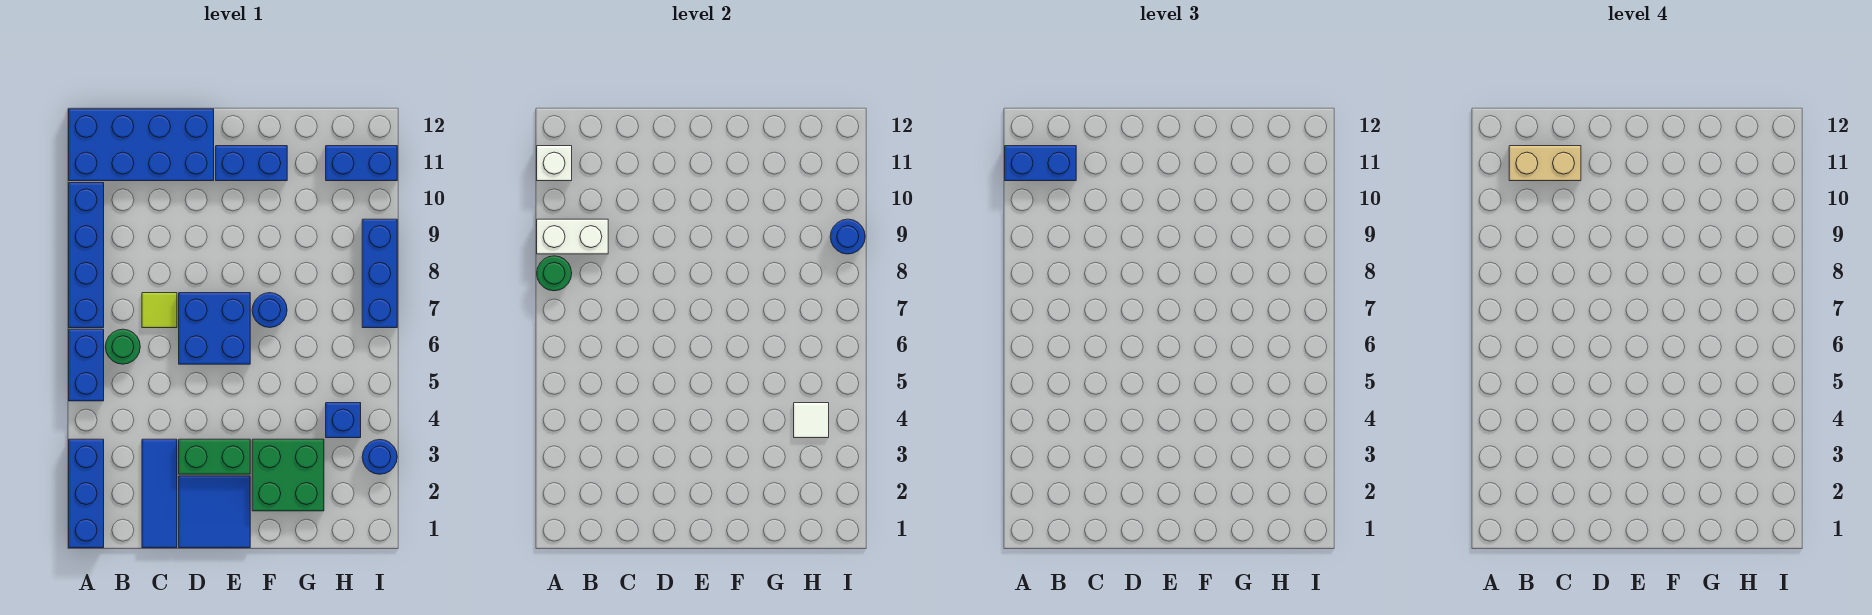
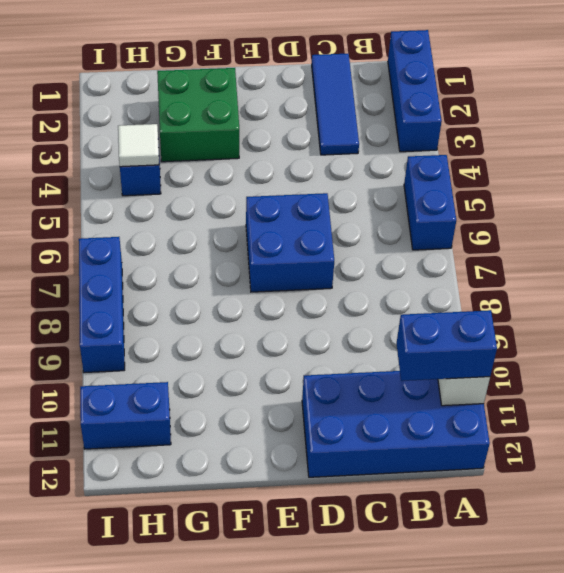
none -> blue 1x4 brick [69,183,104,328]
none -> green 1x1 round brick [105,329,140,364]
none -> lime 1x1 tile [142,293,177,328]

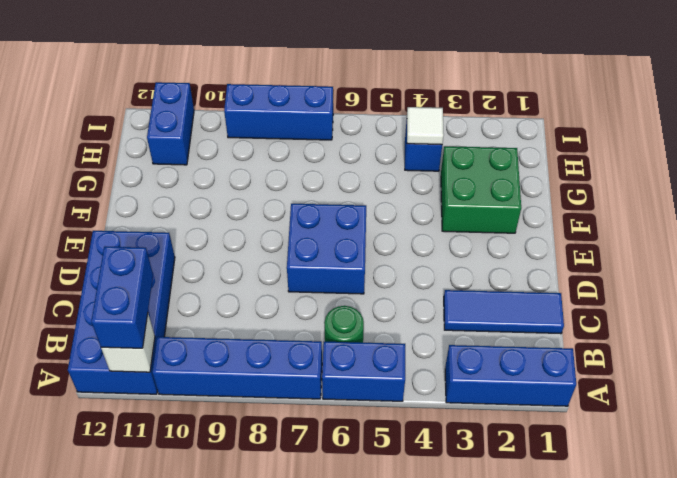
none -> lime 1x1 tile [142,293,177,328]
none -> blue 2x2 tile [179,476,250,548]
none -> green 1x2 brick [179,439,250,474]

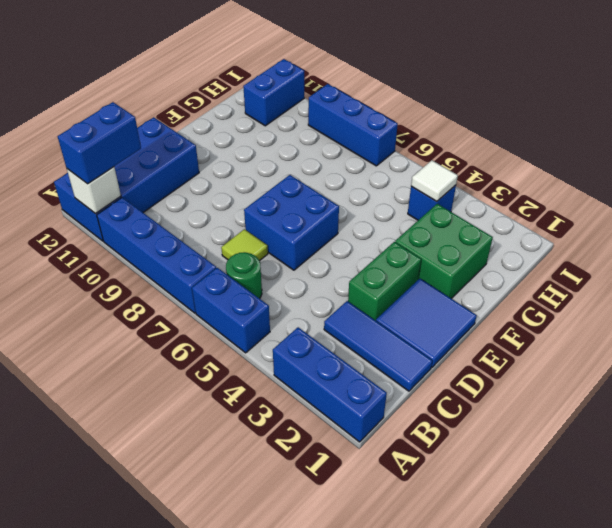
none -> blue 1x2 brick [216,146,287,181]
none -> blue 1x1 round brick [252,293,287,328]
none -> blue 1x1 round brick [362,439,397,474]

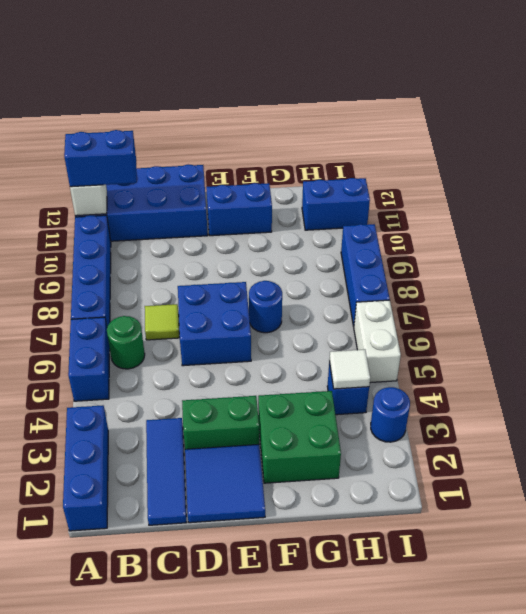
white 1x2 brick [354,300,401,383] -> white 1x2 brick turned to [537,219,608,254]
none -> green 1x1 round brick [537,256,572,291]
none -> blue 1x1 round brick [830,219,865,254]
none -> tan 1x2 brick [1509,146,1581,181]

